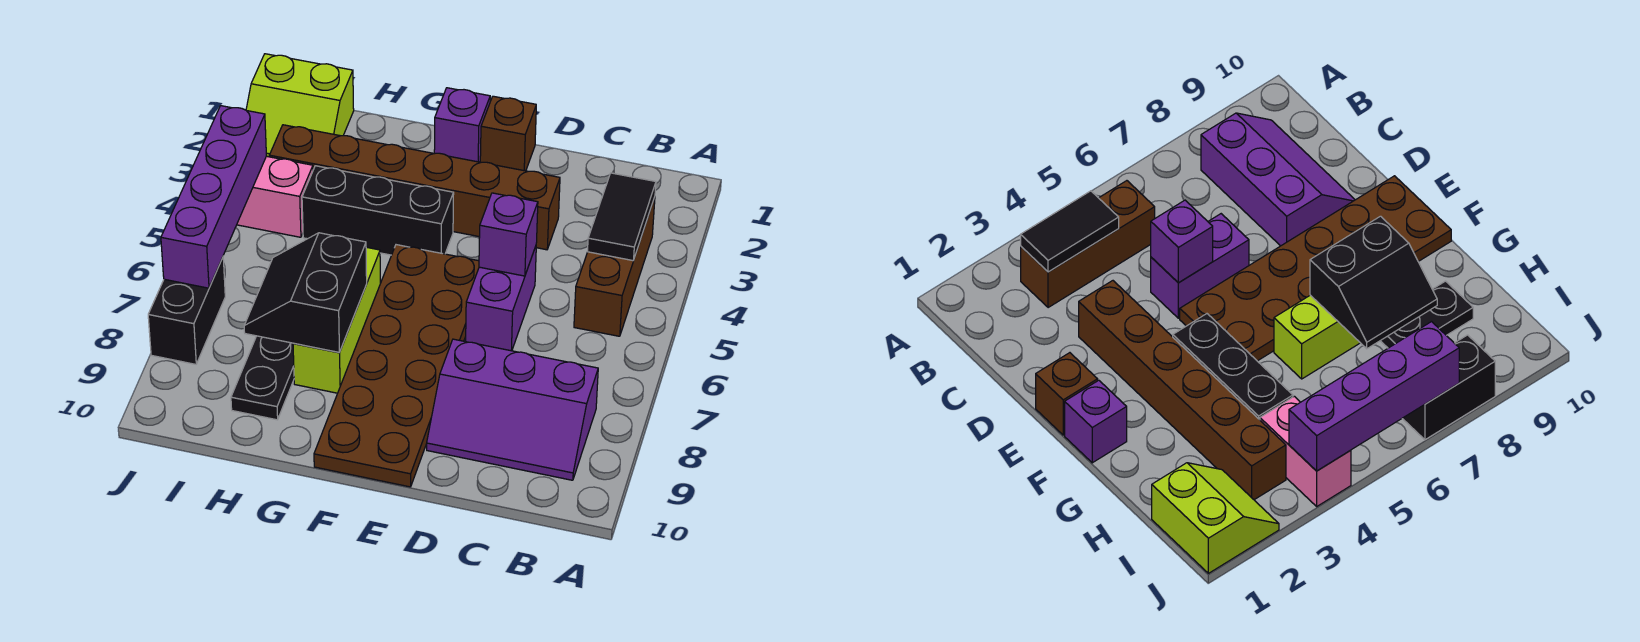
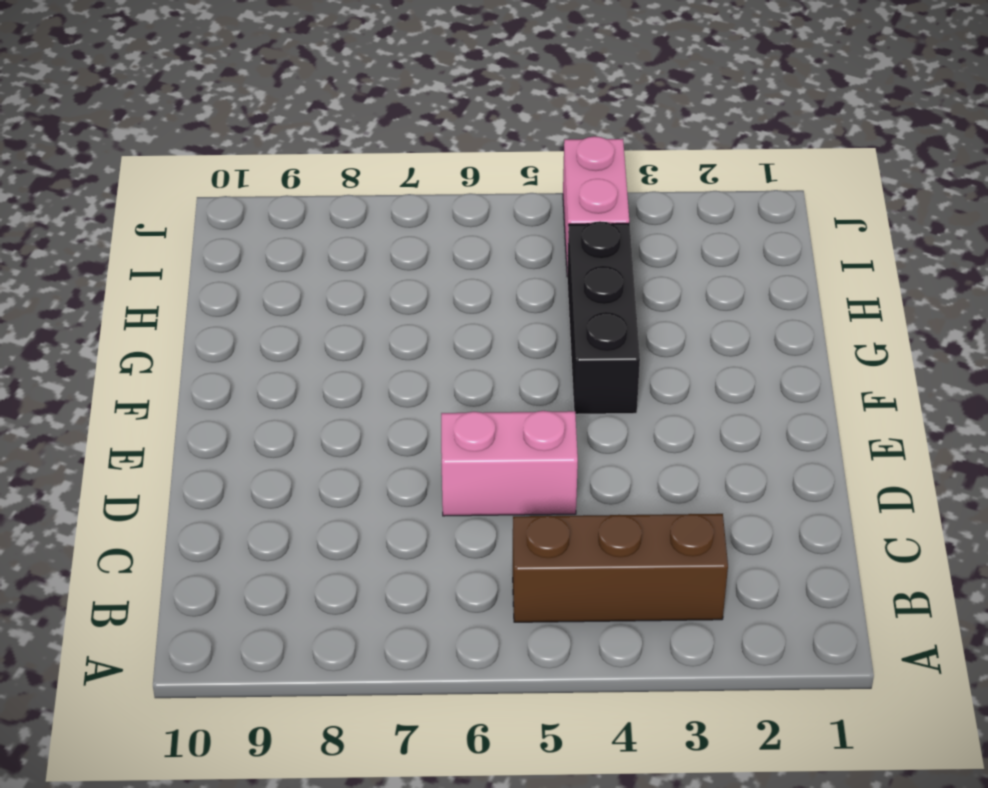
pink 1x2 brick [441,411,578,516] -> purple 1x2 brick [466,246,536,351]
none -> purple 2x3 slope [427,339,598,480]
none -> brown 1x6 brick [269,125,560,250]
none -> brown 1x1 brick [480,96,536,171]

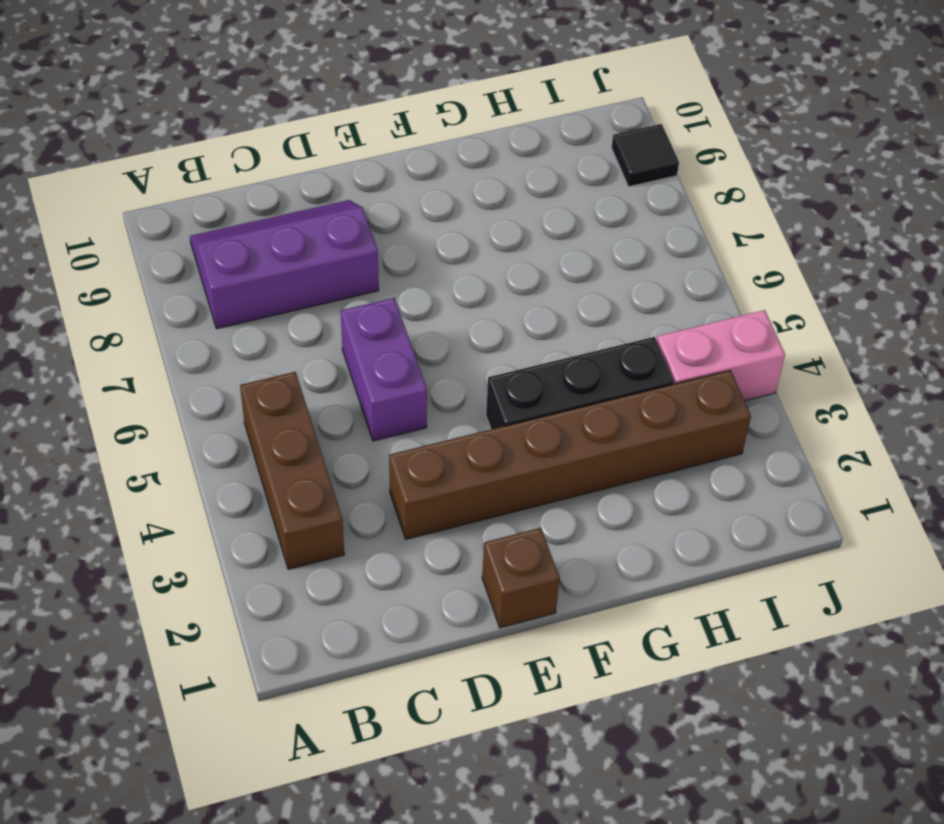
black 1x1 tile [612,124,679,187] -> none
none -> brown 2x6 plate [314,245,479,487]
none -> purple 1x1 brick [434,88,490,162]
none -> lime 1x3 brick [293,247,380,393]

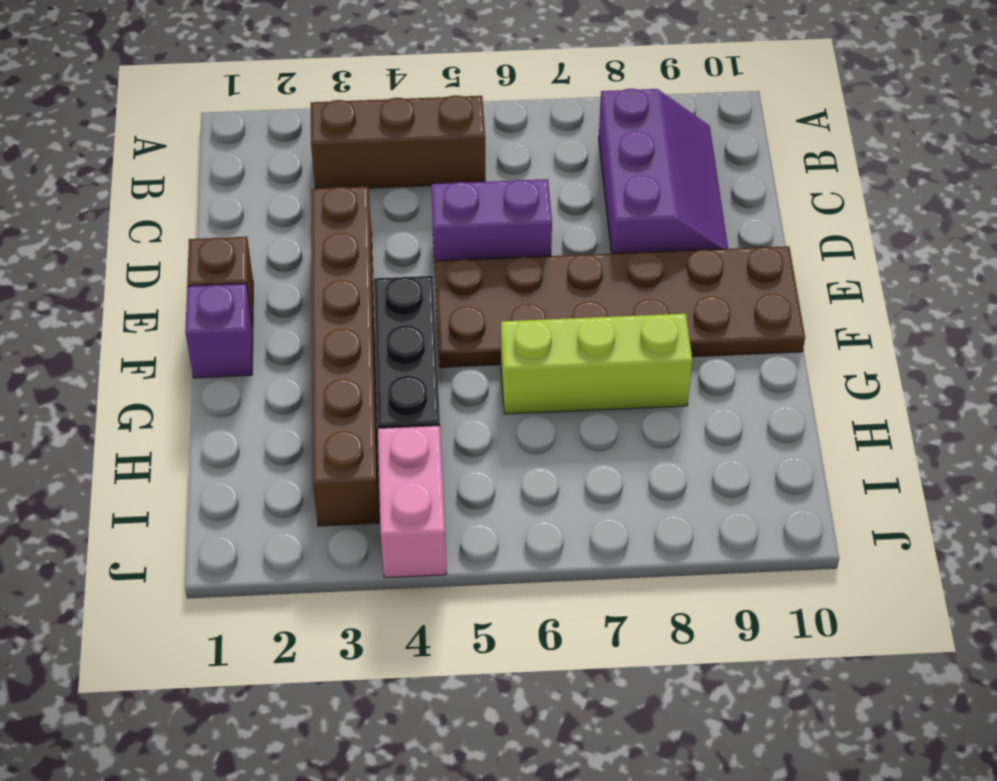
none -> black 1x2 plate [231,336,294,420]
none -> lime 2x2 slope [246,54,354,157]
none -> black 1x2 brick [148,257,225,364]

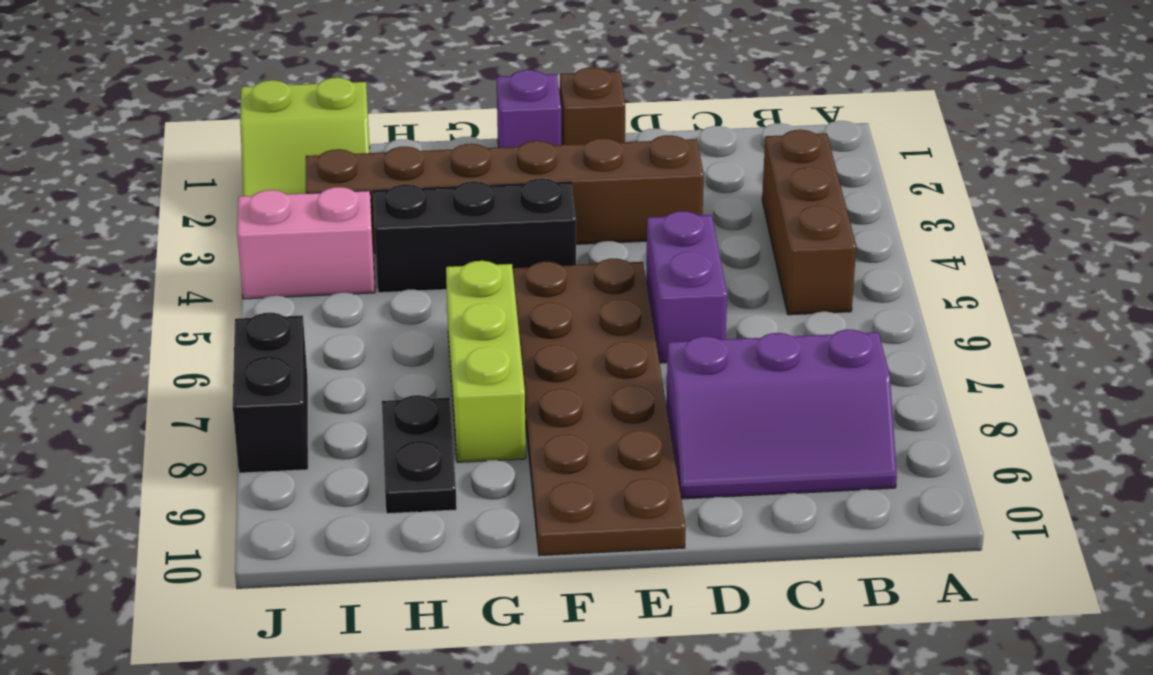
none -> black 1x2 tile [588,173,656,261]
none -> purple 1x1 brick [479,193,538,276]
none -> black 2x2 slope [244,233,367,352]

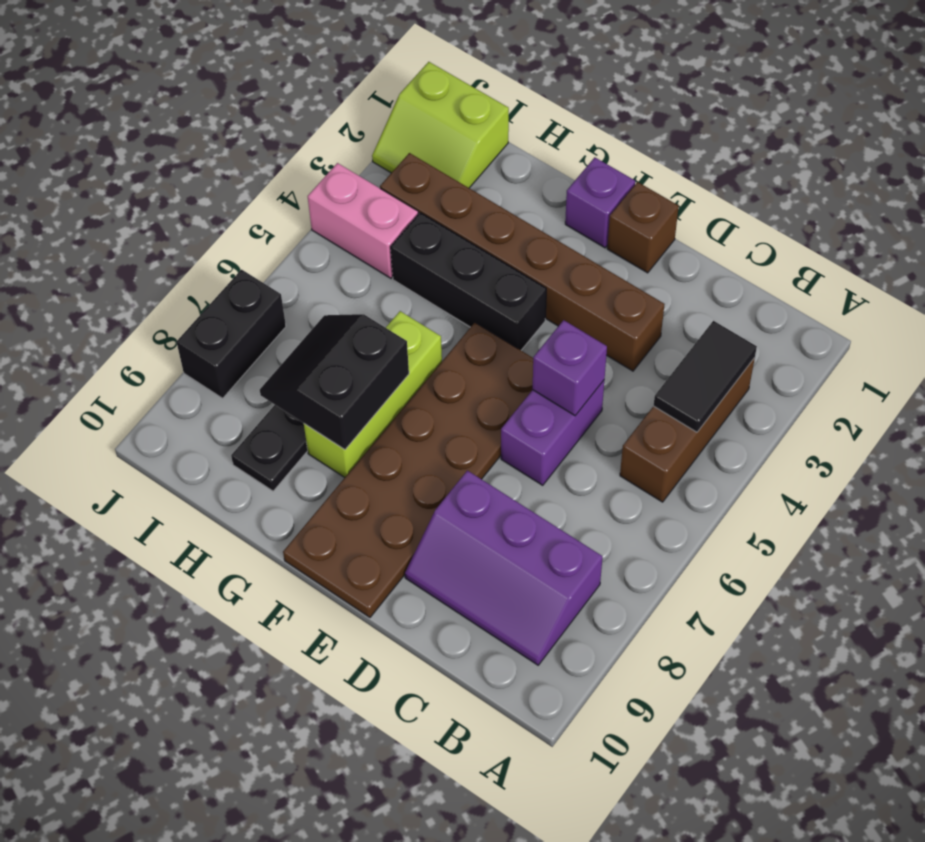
none -> purple 1x4 brick [161,106,266,288]

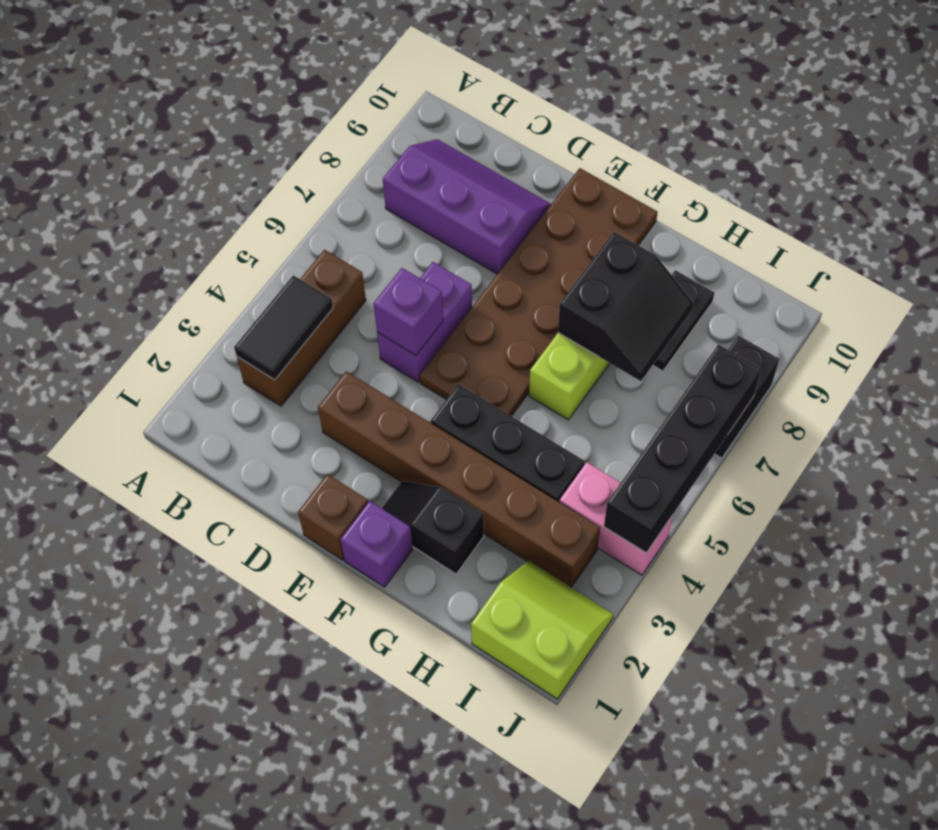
black 1x2 slope [382,481,484,574] -> none
black 1x4 brick [604,345,761,553] -> purple 1x4 brick [161,106,266,288]

